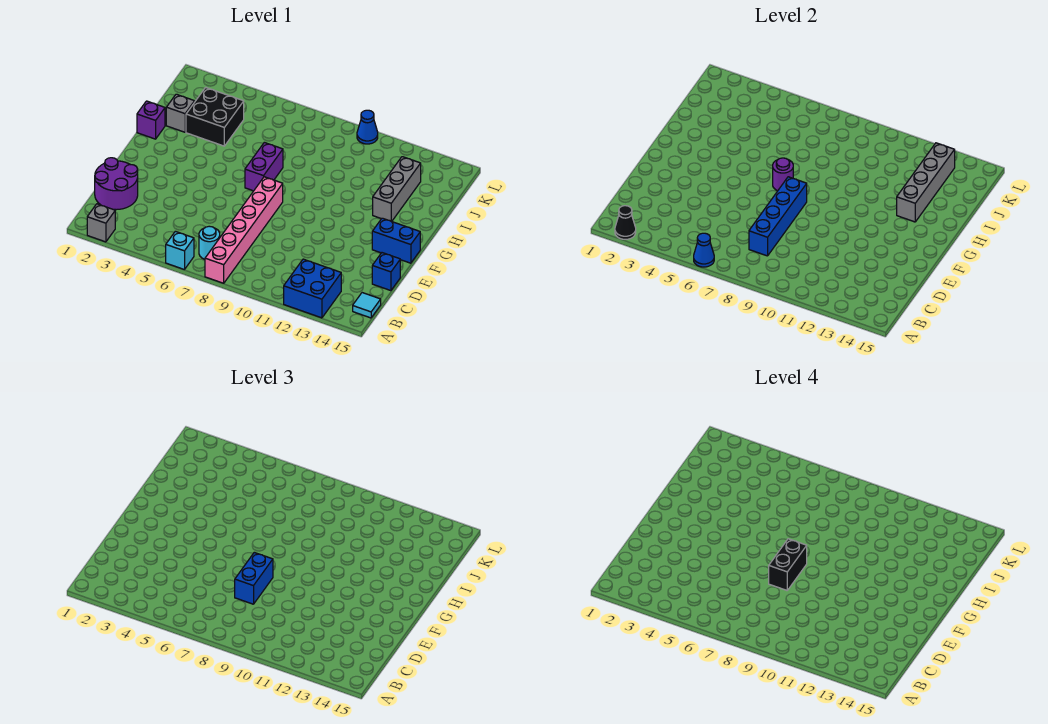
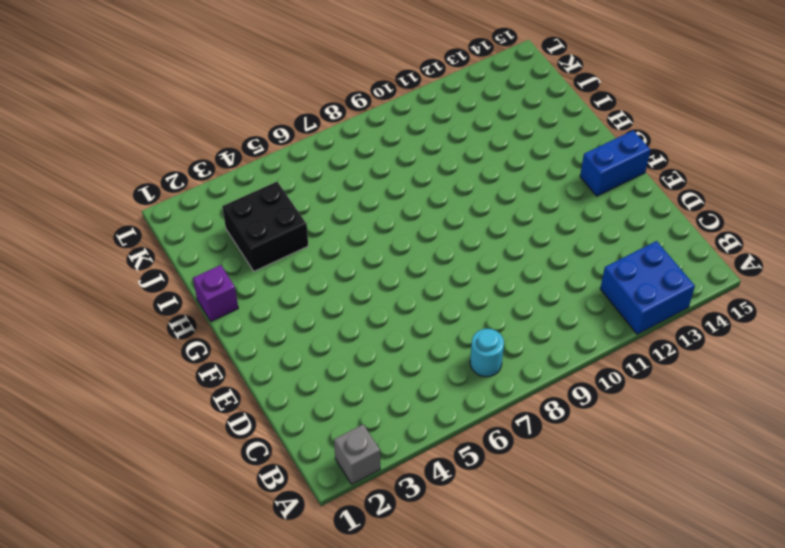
none -> cyan 1x1 brick [166,231,194,270]
none -> pink 1x6 brick [205,177,283,283]
none -> cyan 1x1 tile [353,293,381,318]

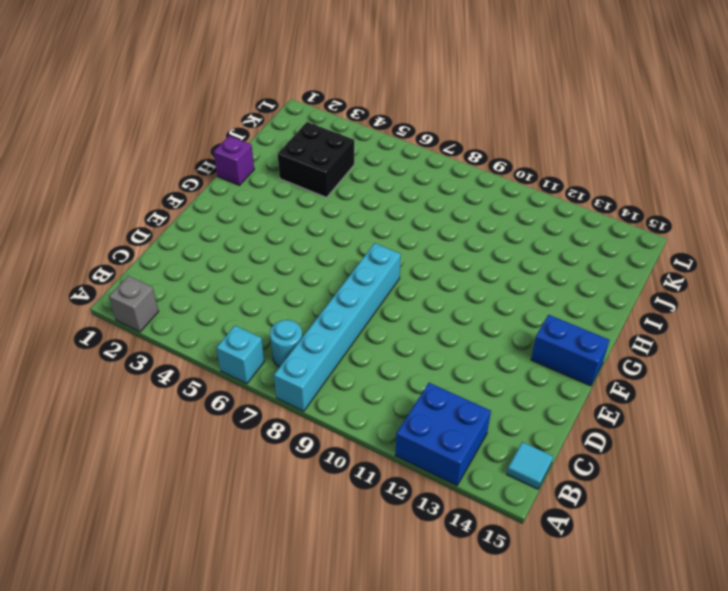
cyan 1x6 brick [274,243,401,411] -> pink 1x6 brick [205,177,283,283]
none -> purple 2x2 round brick [95,158,138,210]
none -> blue 1x1 brick [372,253,400,291]
none -> purple 1x2 brick [245,142,283,191]

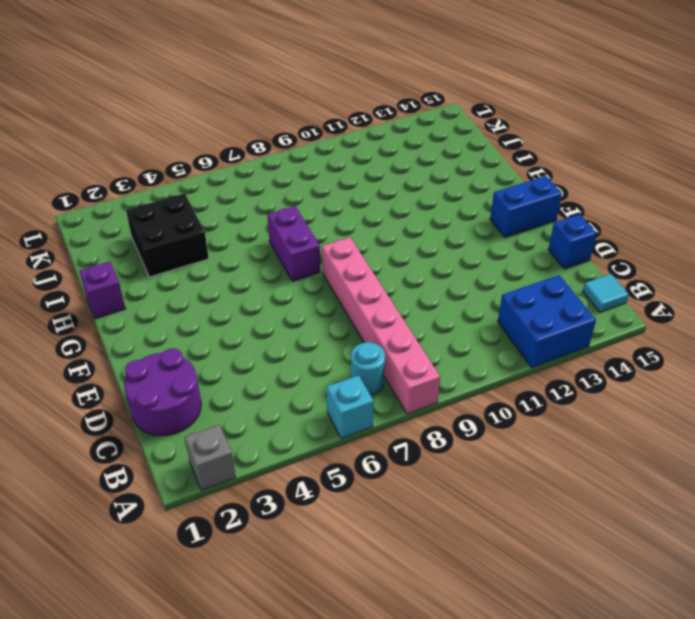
none -> grey 1x3 brick [373,157,421,222]
none -> grey 1x1 brick [166,94,195,132]
none -> blue 1x1 cone [357,110,378,144]

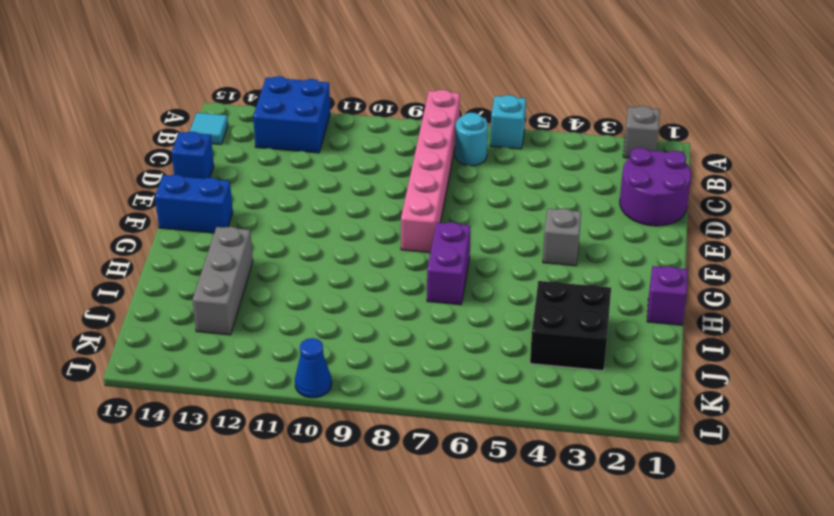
grey 1x1 brick [543,208,581,266] -> grey 1x1 brick moved to [166,94,195,132]
none -> black 1x1 cone [615,206,636,239]
none -> blue 1x1 cone [694,233,714,267]
none -> blue 1x4 brick [749,177,807,256]

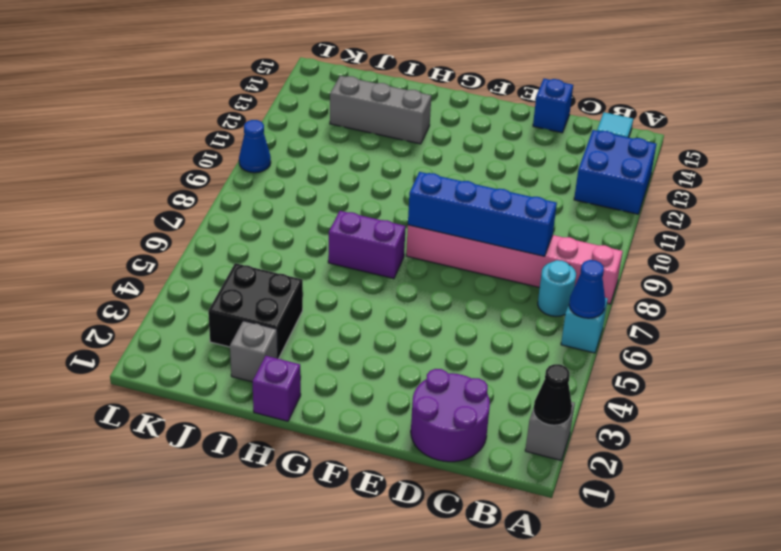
none -> blue 1x2 brick [372,218,420,263]
none -> purple 1x1 round brick [773,158,793,191]
none -> grey 1x4 brick [897,143,955,222]

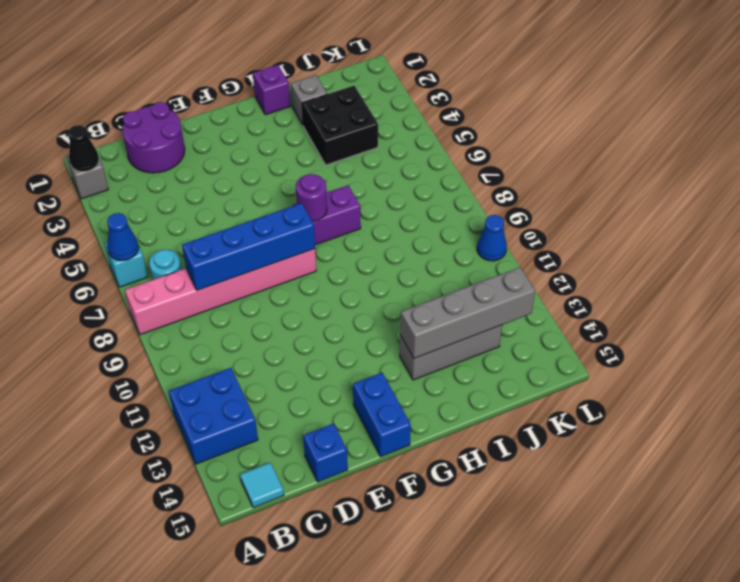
none -> blue 1x2 brick [235,552,273,604]
none -> black 1x2 brick [769,539,807,590]

